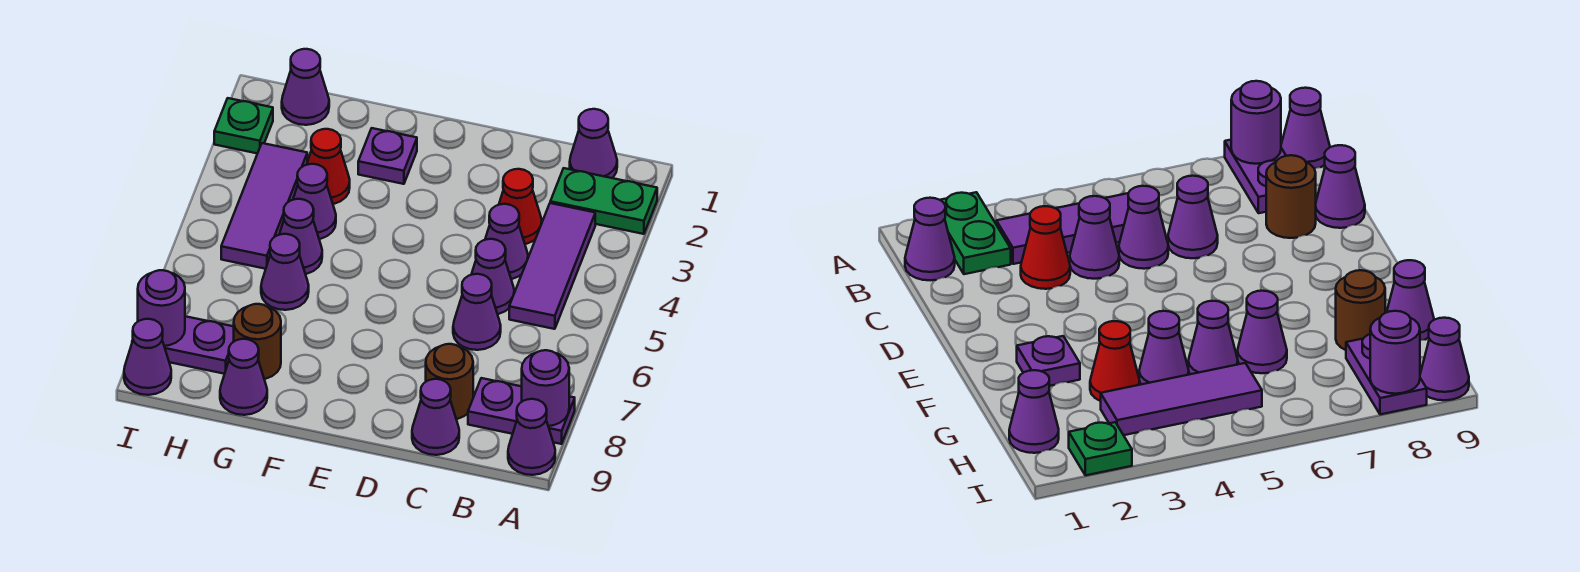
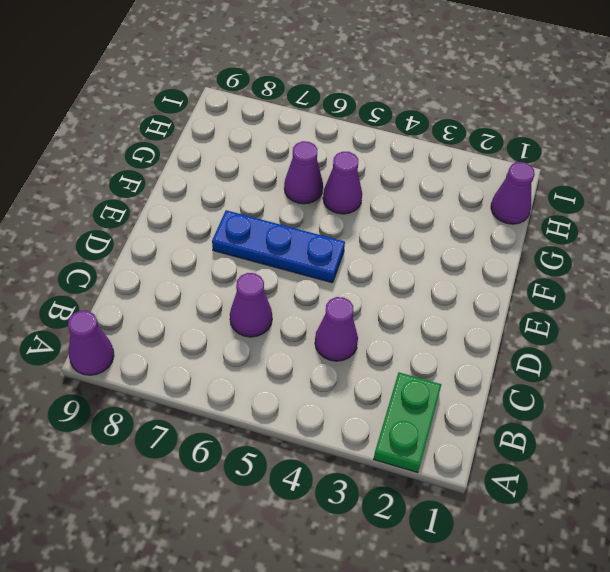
blue 1x3 plate [212,210,345,283] -> none
none -> purple 1x2 plate [468,378,575,444]
none -> purple 1x1 cone [570,109,617,178]
none -> purple 1x3 tile [509,203,595,329]

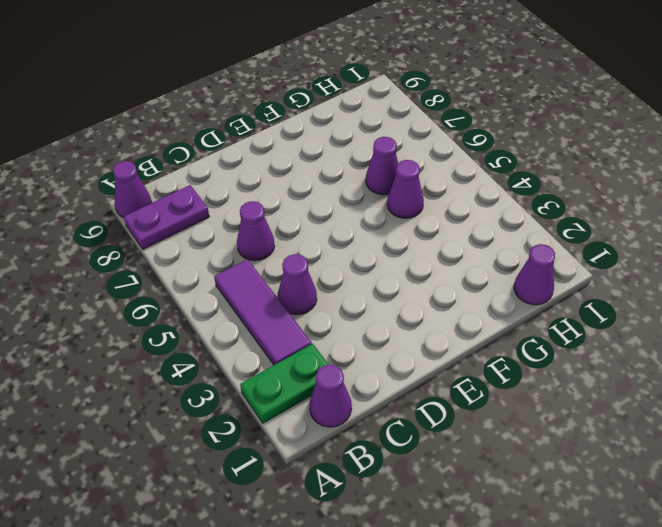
none -> red 1x1 cone [499,169,542,244]
none -> purple 1x1 cone [471,239,514,314]
none -> brown 1x1 round brick [426,344,473,419]

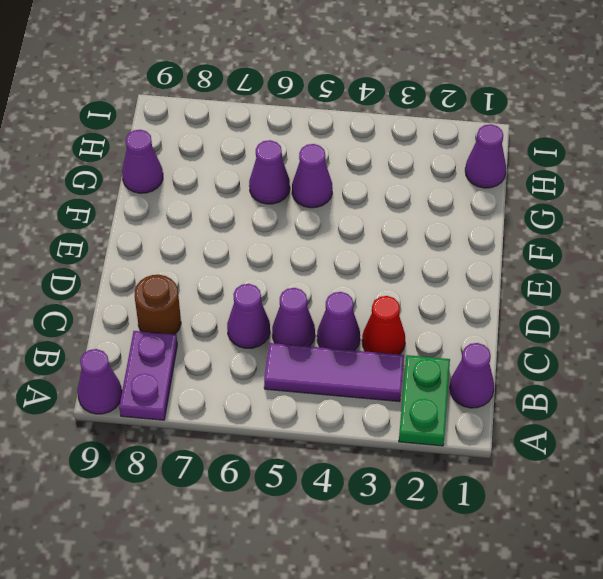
none -> purple 1x1 cone [412,379,459,455]
none -> purple 1x1 plate [358,128,417,184]
none -> red 1x1 cone [307,129,350,204]

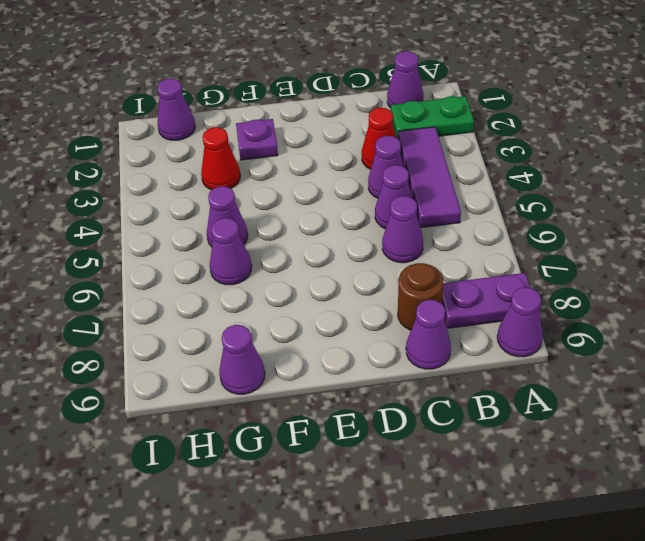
none -> purple 1x1 cone [293,164,336,239]
none -> brown 1x1 round brick [234,304,281,379]
none -> purple 1x3 tile [221,143,307,269]

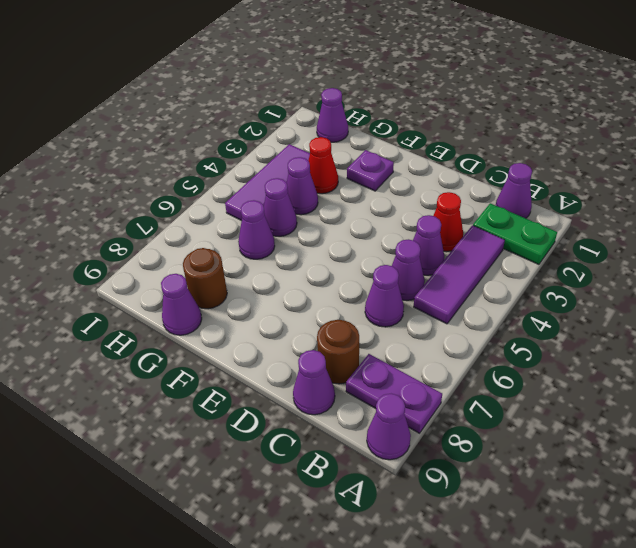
none -> purple 1x2 plate [132,316,234,374]
none -> green 1x1 plate [214,98,273,153]
none -> purple 1x1 cone [124,319,171,395]

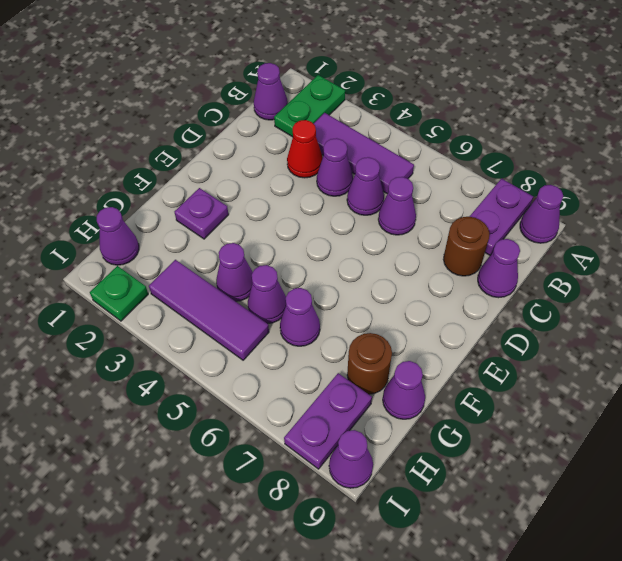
none -> red 1x1 cone [307,129,350,204]
none -> purple 1x1 round brick [522,350,569,426]
none -> purple 1x1 round brick [138,270,185,346]

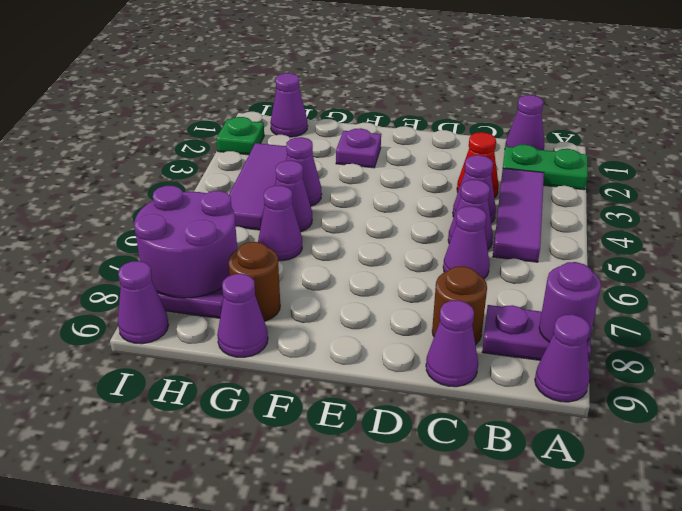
purple 2x2 round brick [134,186,237,298] -> purple 1x1 round brick [138,270,185,346]
none -> red 1x1 cone [307,129,350,204]

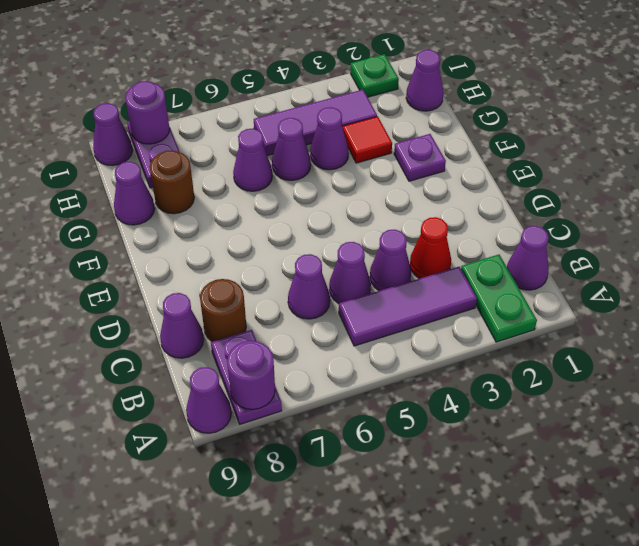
red 1x1 tile [342,116,392,163] -> red 1x1 cone [307,129,350,204]

